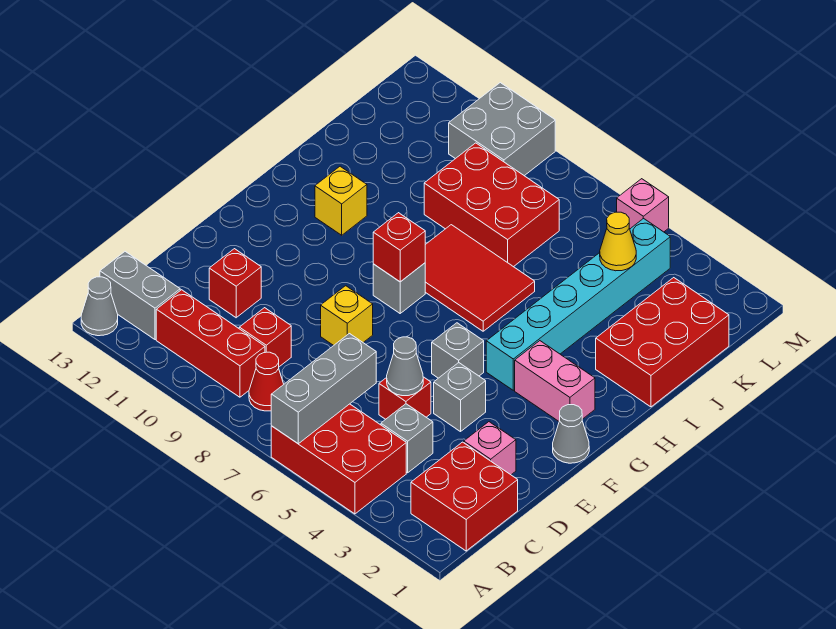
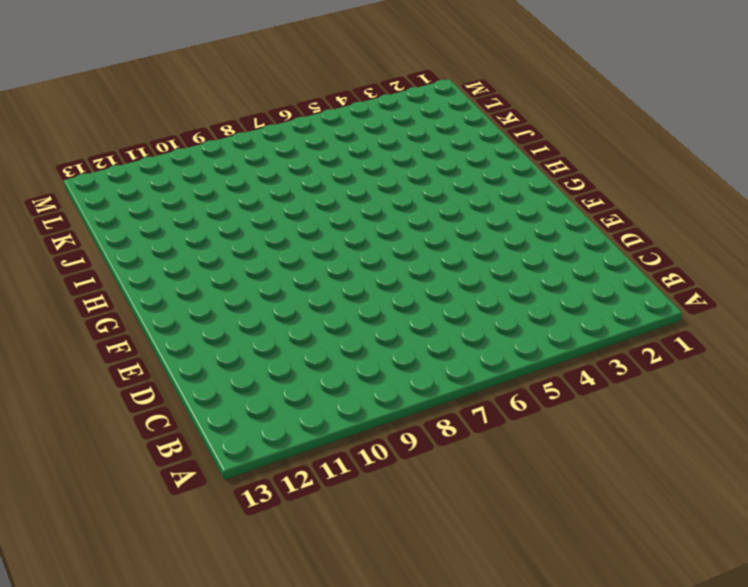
none -> red 2x3 brick [271,404,406,514]
none -> grey 1x1 cone [81,277,118,336]
none -> red 2x2 brick [411,442,518,551]

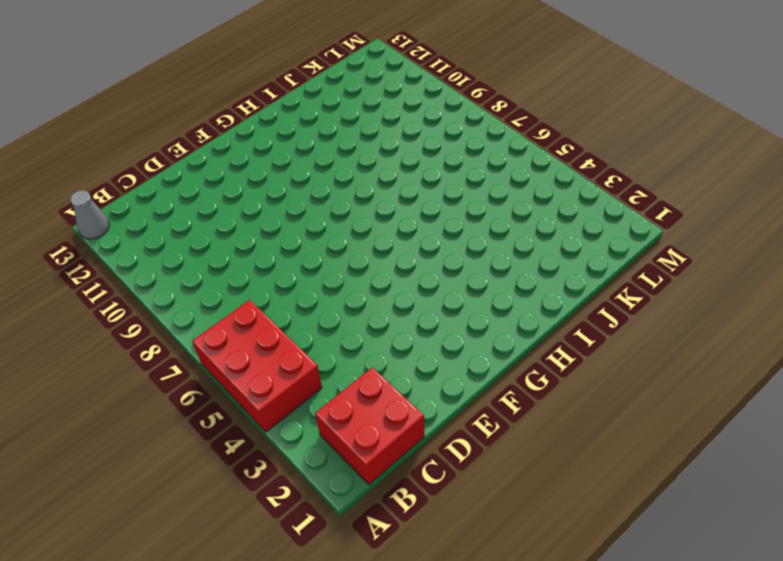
none -> red 1x1 cone [249,352,284,411]
none -> red 1x3 brick [156,290,265,397]
none -> grey 1x2 brick [100,252,180,340]

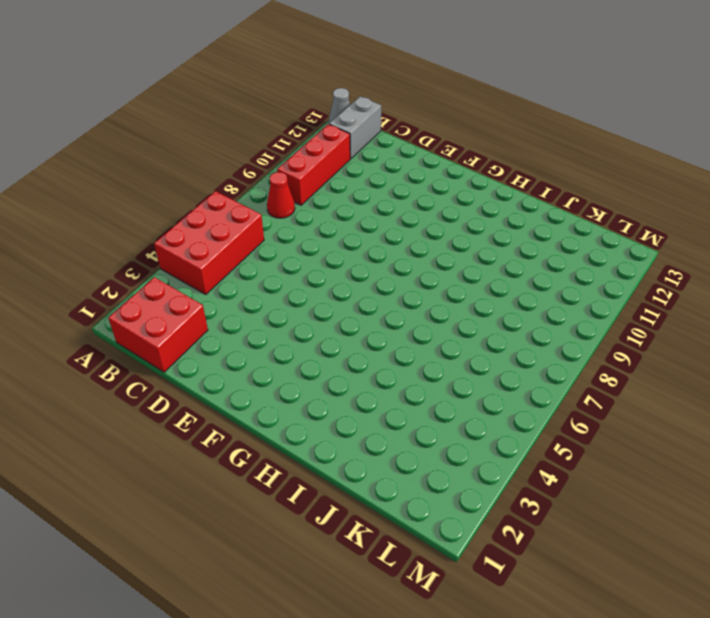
none -> grey 1x1 brick [381,404,433,473]
none -> red 1x1 brick [239,308,291,367]
none -> pink 1x1 brick [464,422,516,475]

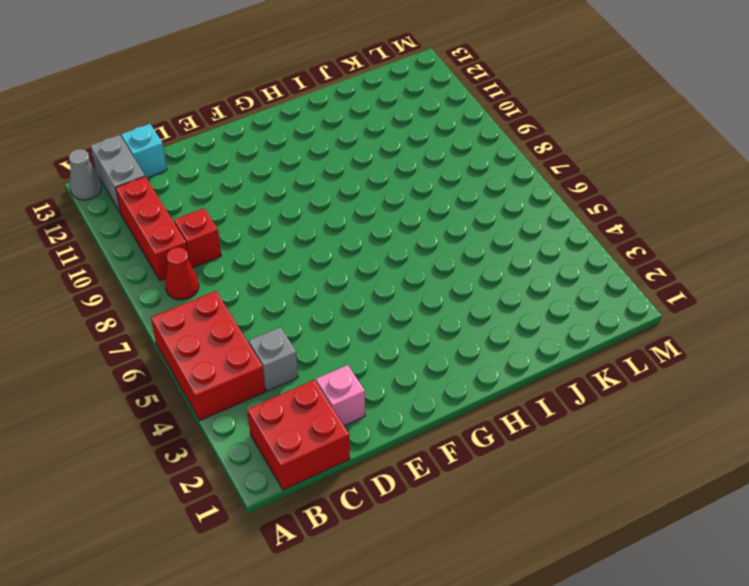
cyan 1x1 brick [121,124,167,178] -> none
none -> red 1x1 brick [379,377,431,419]
none -> red 1x1 brick [209,249,261,318]
none -> grey 1x1 brick [434,363,486,432]

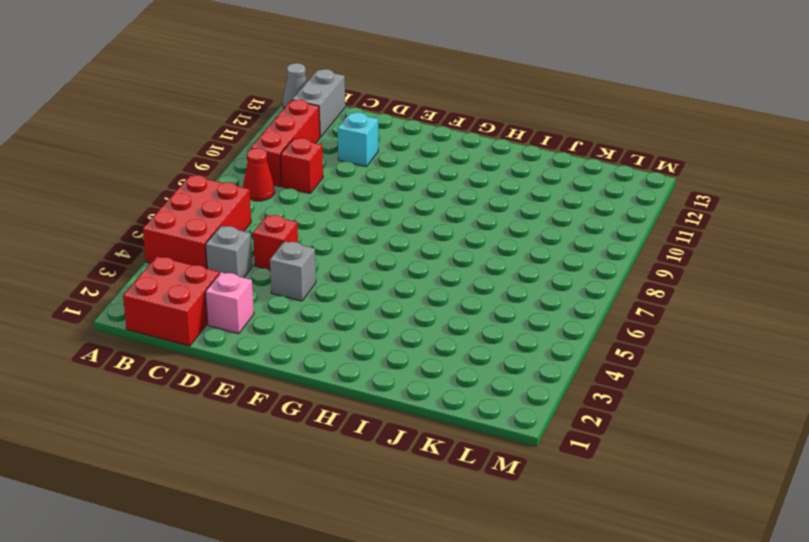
cyan 1x1 brick [338,112,378,167] -> red 1x1 brick [209,249,261,318]
none -> yellow 1x1 brick [321,286,373,345]
none -> grey 1x1 cone [553,405,589,463]
none -> grey 1x1 brick [432,323,484,378]

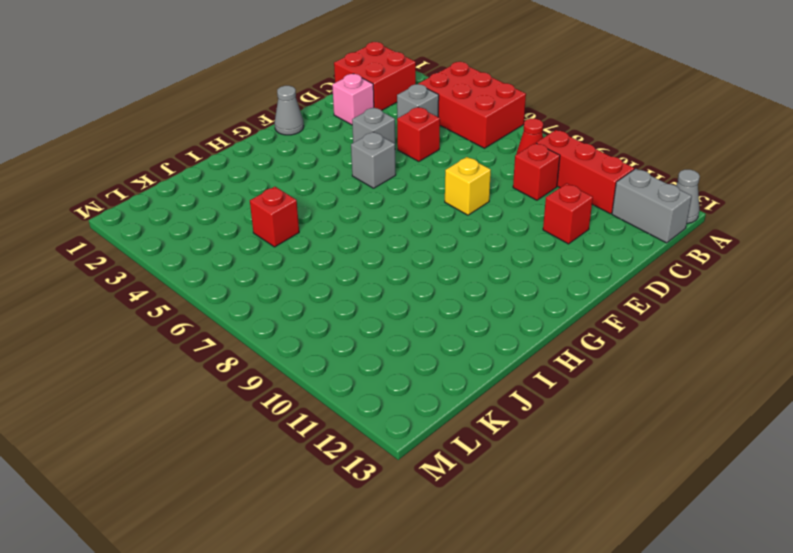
red 1x1 brick [250,187,299,247] -> red 1x1 brick moved to [373,213,425,282]
none -> pink 1x2 brick [515,341,595,421]
none -> cyan 1x6 brick [486,218,670,390]
none -> grey 1x1 brick [373,263,425,313]

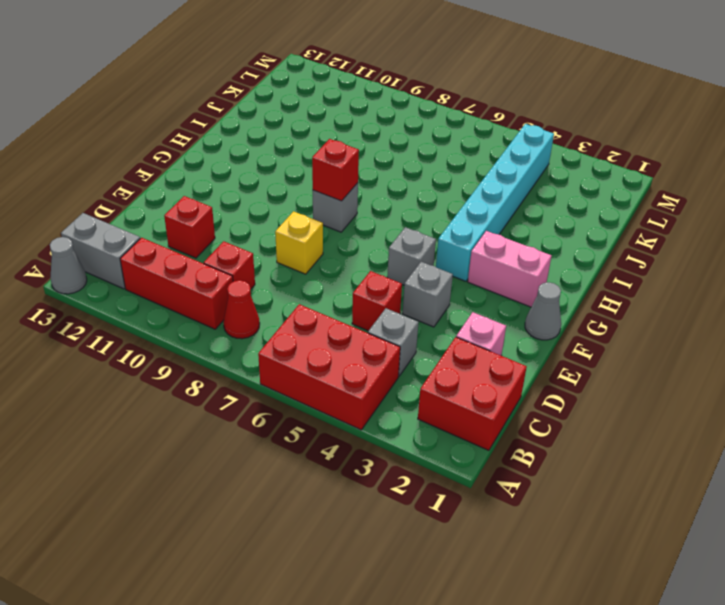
none -> red 2x3 tile [425,225,535,331]
none -> yellow 1x1 brick [315,166,367,235]
none -> red 2x3 brick [596,278,729,407]

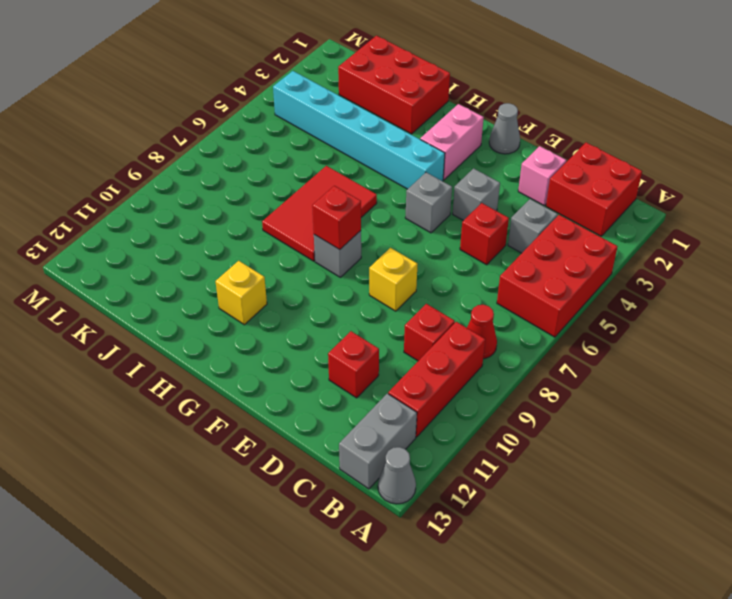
none -> red 2x3 brick [424,143,559,267]
none -> grey 2x2 brick [449,83,555,176]
none -> pink 1x1 brick [617,179,669,232]

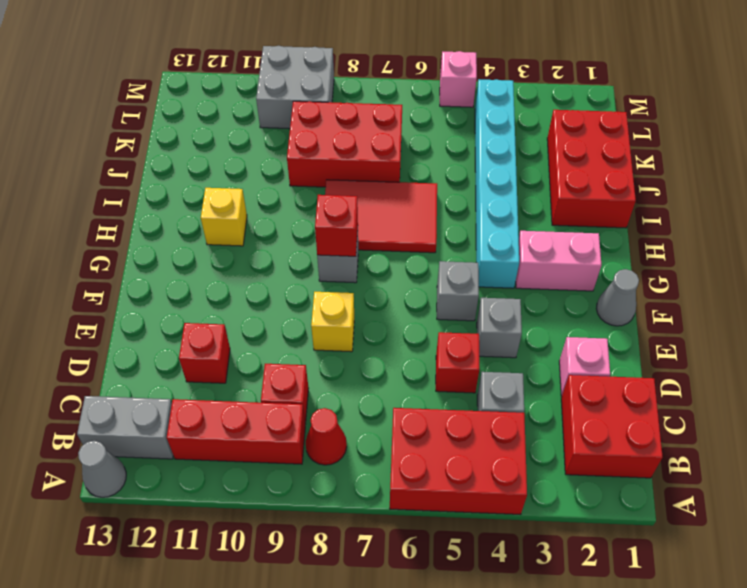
none -> grey 1x3 brick [271,334,376,444]
none -> grey 1x1 cone [387,337,423,396]
none -> yellow 1x1 cone [600,212,636,271]

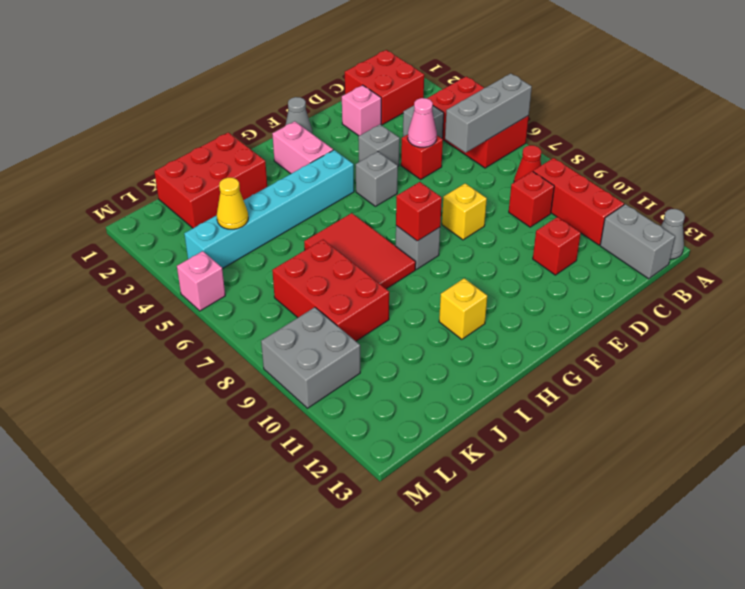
pink 1x1 cone [408,98,437,147] -> grey 1x1 cone [387,337,423,396]

